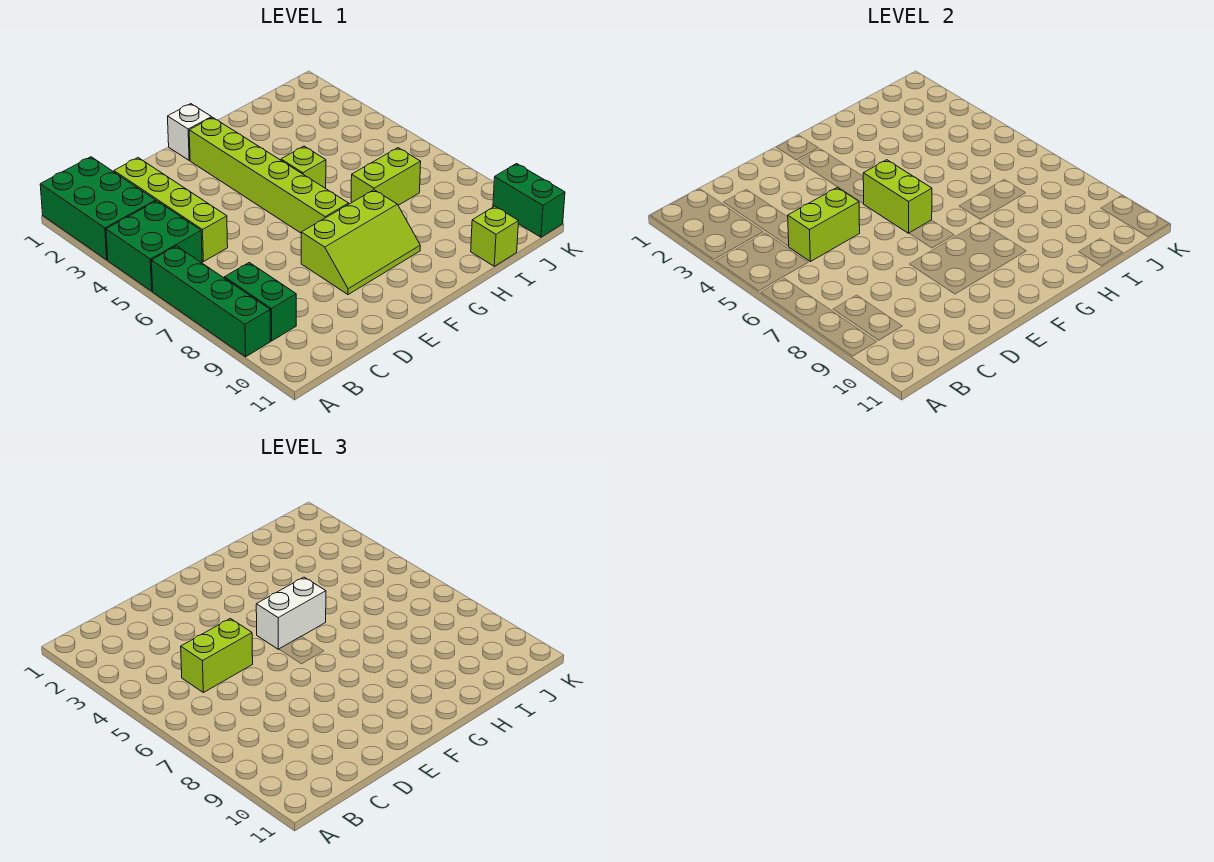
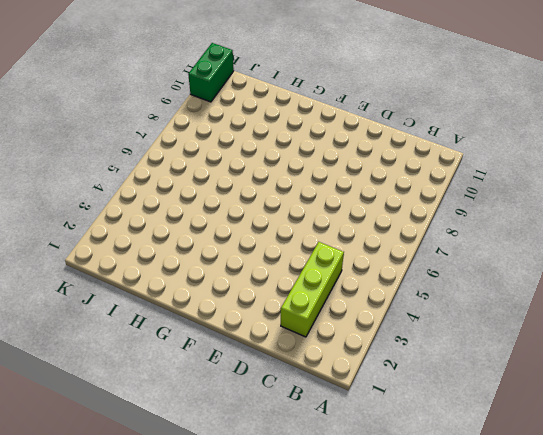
lime 1x3 brick [281,242,344,337] -> lime 1x4 brick [114,158,228,262]
none -> green 2x3 brick [40,157,156,260]
none -> green 2x2 brick [106,201,202,291]
none -> green 1x4 brick [151,246,271,357]

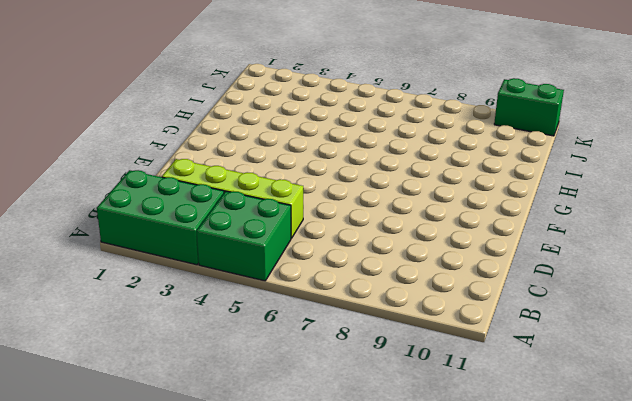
none -> green 1x4 brick [151,246,271,357]
none -> green 1x2 brick [225,263,296,341]
none -> lime 2x3 slope [301,190,420,295]

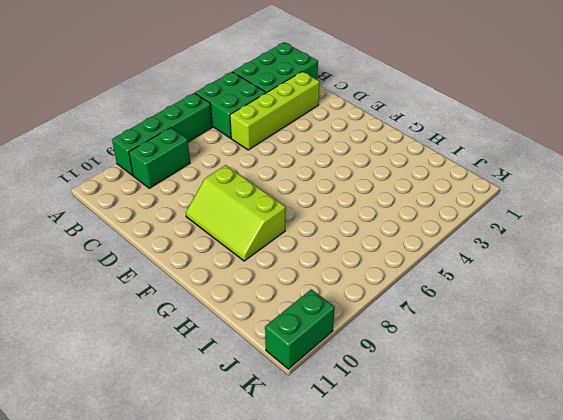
none -> white 1x1 brick [168,104,212,160]
none -> lime 1x6 brick [189,117,349,233]
none -> lime 1x1 brick [281,146,326,188]

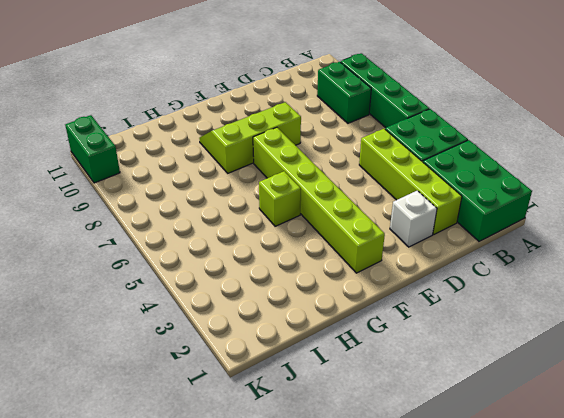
white 1x1 brick [390,191,437,247] -> white 1x1 brick moved to [168,104,212,160]
none -> lime 1x2 brick [351,148,421,205]
none -> lime 1x1 brick [471,206,519,266]
none -> lime 1x2 brick [788,187,860,262]

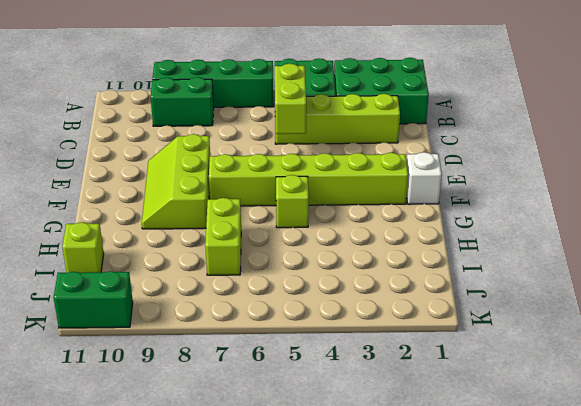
none -> lime 1x2 brick [863,160,932,233]
none -> lime 1x2 brick [181,618,253,693]
none -> white 1x2 brick [256,577,326,649]

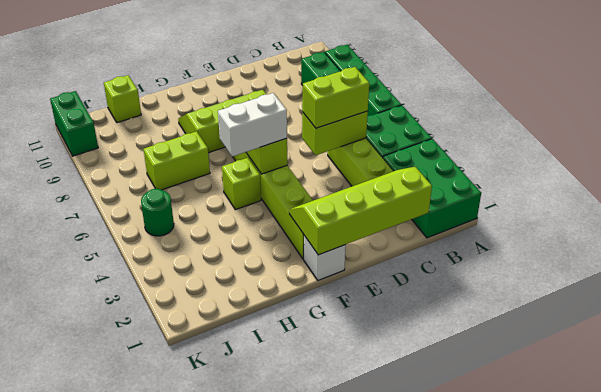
lime 2x4 slope [289,167,432,255] -> none
green 1x1 round brick [141,189,174,236] -> none

